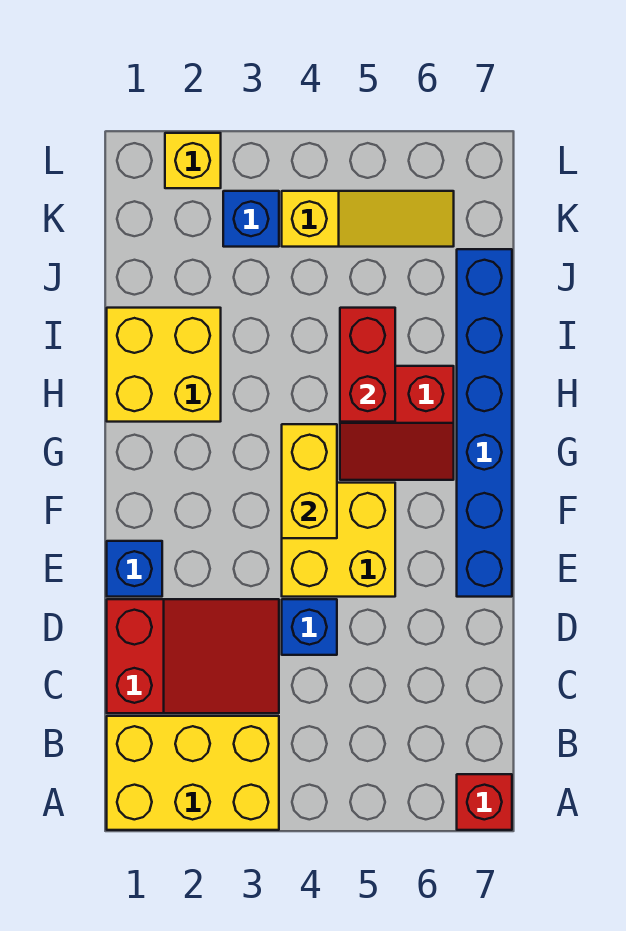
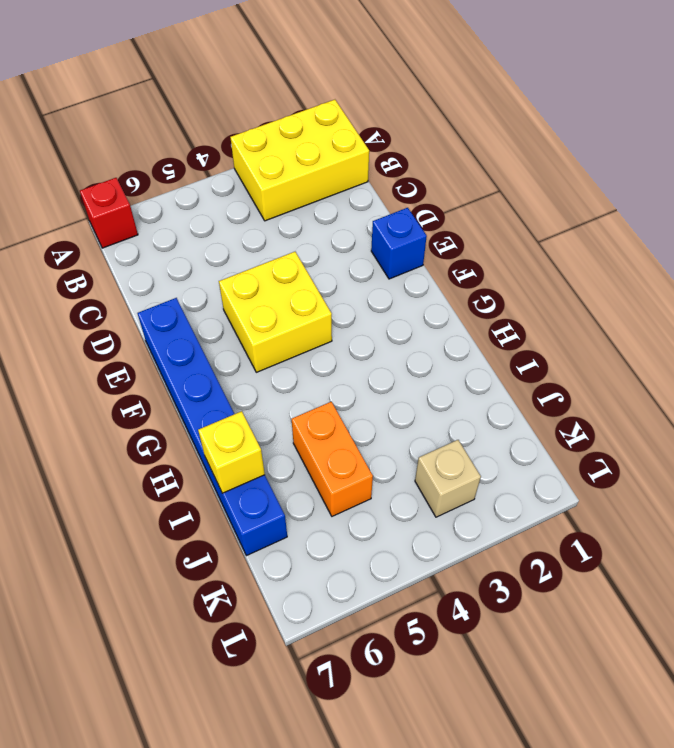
orange 1x2 brick [292,402,373,516] -> none
yellow 1x1 brick [198,411,265,493] -> yellow 1x1 brick moved to [165,133,221,188]
tan 1x1 brick [415,440,481,517] -> blue 1x1 brick [223,191,279,247]
none -> red 2x3 slope [107,599,279,713]
none -> blue 1x1 brick [282,599,337,655]
none -> red 2x2 slope [340,366,454,480]

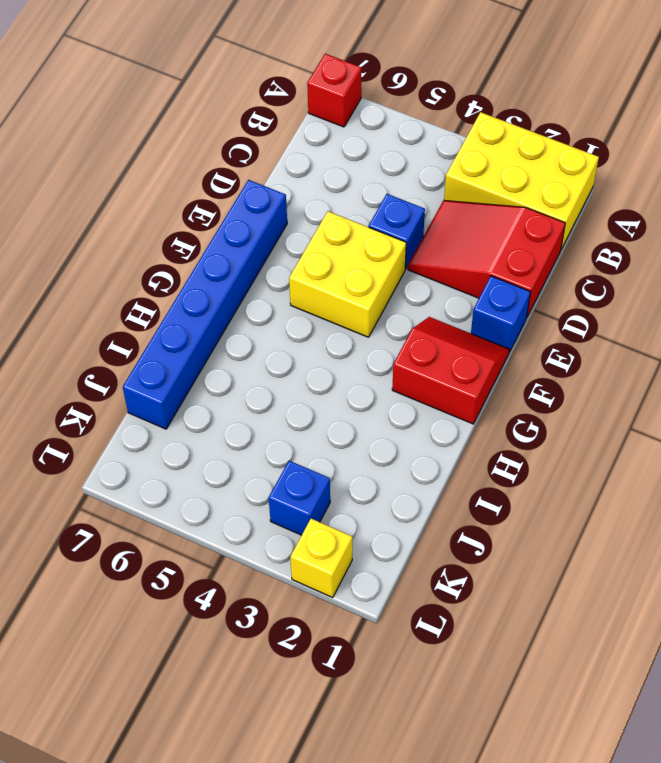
red 2x2 slope [392,317,509,424] -> red 2x2 slope moved to [340,366,454,480]
none -> yellow 2x2 brick [107,308,221,422]
none -> yellow 1x3 slope [282,191,454,247]
none -> yellow 1x2 brick [282,424,337,538]

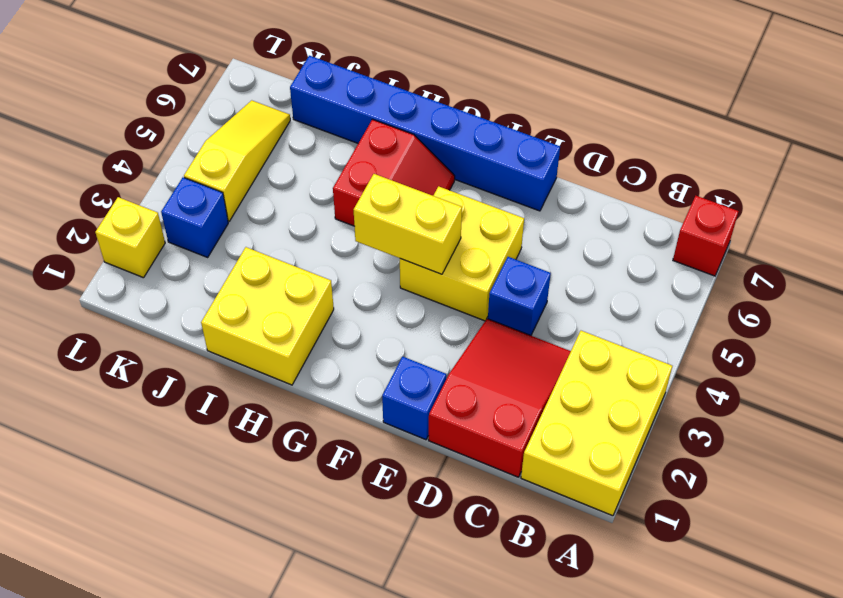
none -> red 1x2 brick [340,308,395,422]

